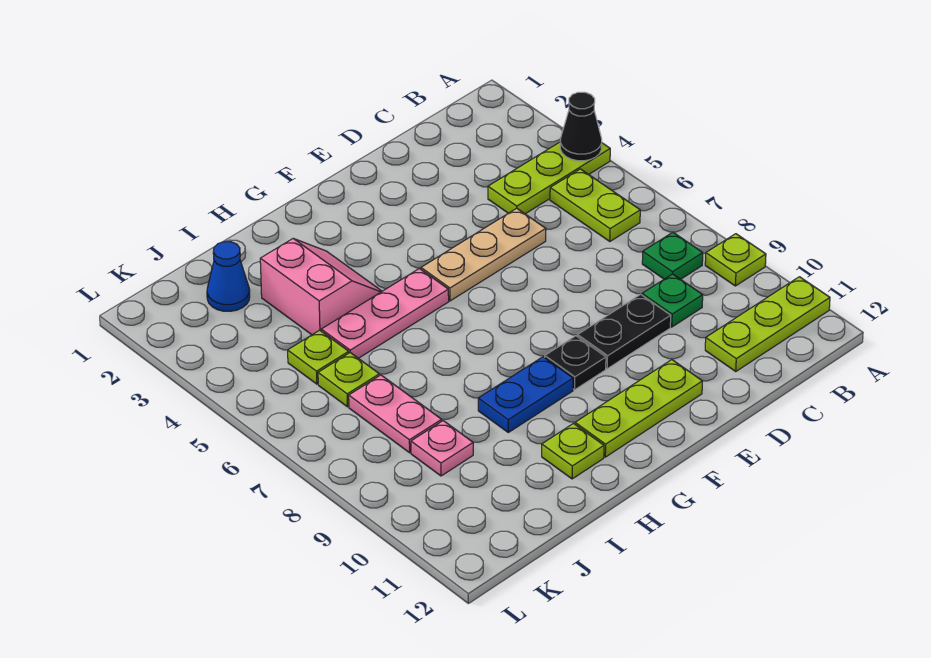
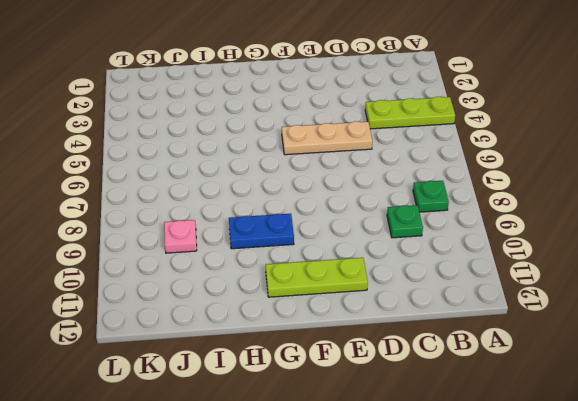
none -> lime 1x1 plate [705,234,766,286]
none -> lime 1x3 plate [705,277,830,371]
none -> lime 1x2 plate [550,169,640,242]

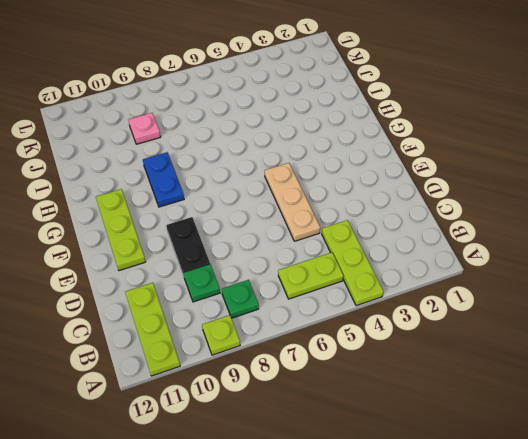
none -> black 1x1 plate [545,336,606,390]
none -> pink 1x3 plate [321,269,449,358]
none -> pink 2x2 slope [260,239,382,335]

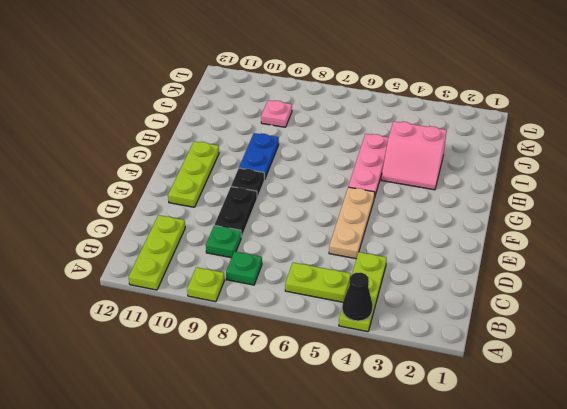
none -> lime 1x1 plate [542,424,604,479]
none -> blue 1x1 cone [207,242,250,311]
none -> lime 1x1 plate [288,330,349,384]

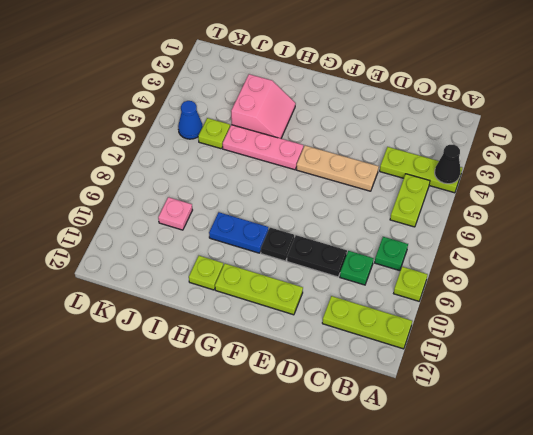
blue 1x1 cone [178,101,203,139] -> blue 1x1 cone moved to [207,242,250,311]
none -> lime 1x1 plate [318,353,379,407]
none -> pink 1x2 plate [349,375,442,453]

